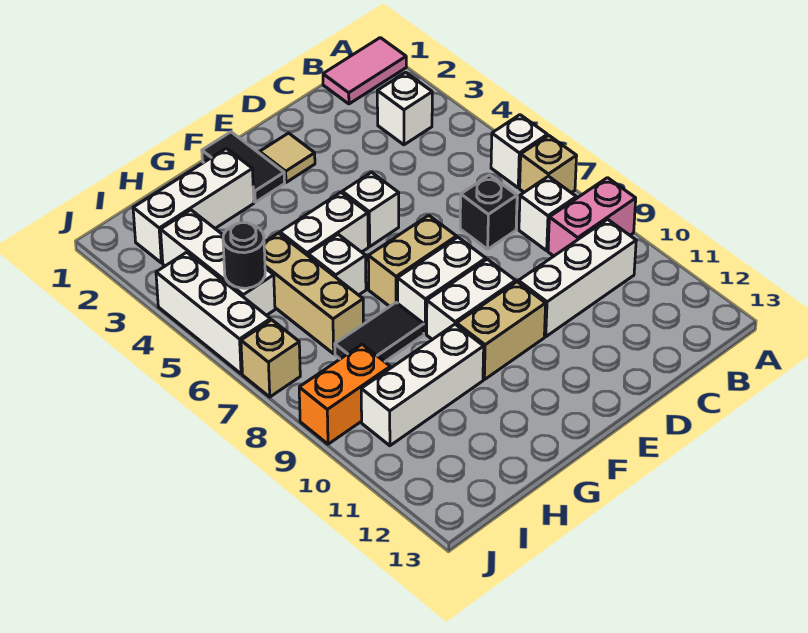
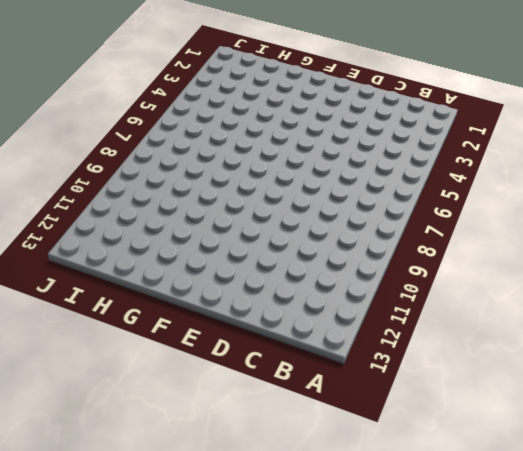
none -> pink 1x2 tile [323,38,406,104]
none -> white 1x1 brick [491,115,547,188]
none -> tan 1x1 brick [520,135,577,193]

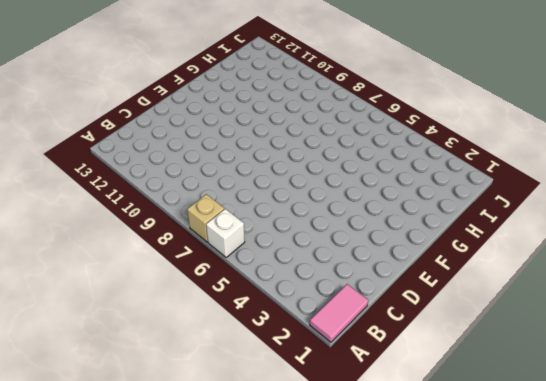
none -> pink 1x2 brick [548,178,636,256]
none -> white 1x1 brick [377,72,432,145]
none -> white 1x1 brick [519,176,576,251]

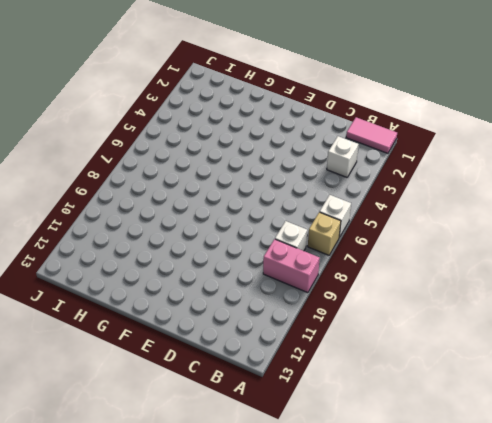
none -> white 1x3 brick [518,219,636,337]
none -> black 1x1 brick [460,175,517,249]
none -> tan 1x1 tile [260,133,315,182]

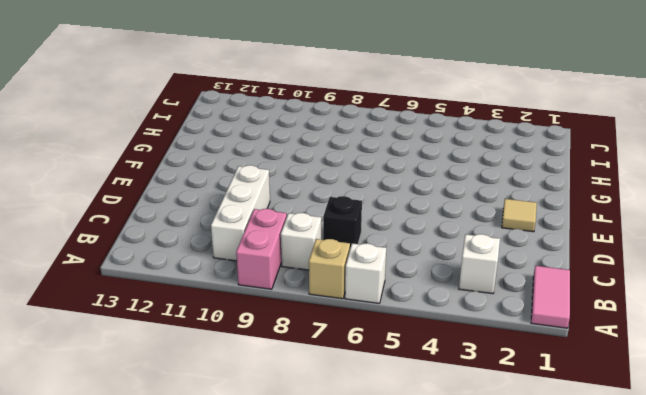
none -> white 1x1 brick [342,172,399,246]
none -> tan 1x2 brick [368,215,456,306]
none -> white 1x2 brick [398,237,486,334]

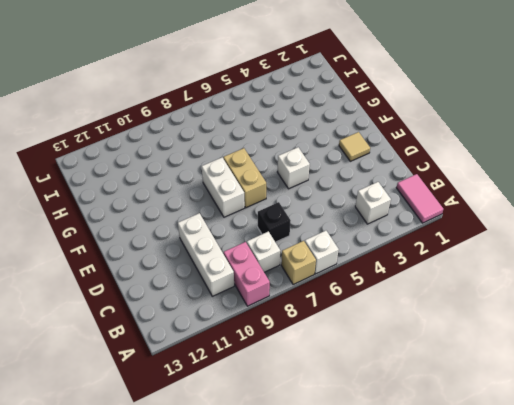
none -> white 1x2 brick [427,259,516,340]
none -> tan 1x2 brick [457,282,546,380]
none -> black 1x2 tile [202,132,285,202]

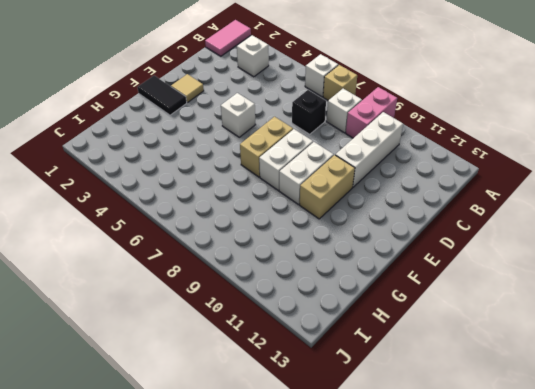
none -> white 1x2 brick [280,192,368,255]
none -> white 1x3 brick [133,148,254,263]
none -> white 1x1 brick [308,234,366,295]

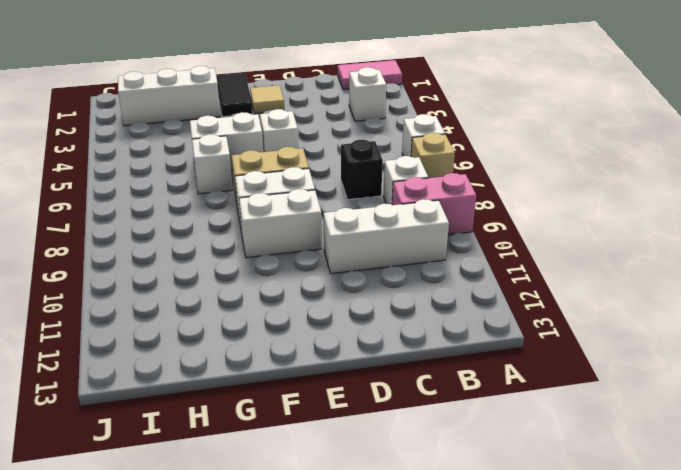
none -> tan 1x2 brick [457,282,546,380]
none -> black 1x2 tile [335,303,424,362]
none -> white 1x3 brick [361,324,484,446]

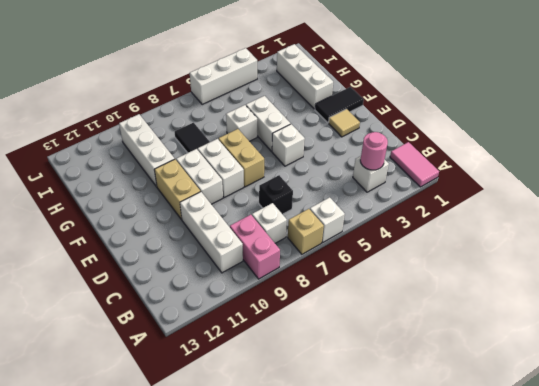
pink 1x1 round brick [360,132,388,170] -> none
none -> tan 1x3 brick [264,233,363,354]
none -> white 1x3 brick [161,210,275,315]
none -> orange 1x2 brick [299,344,390,444]

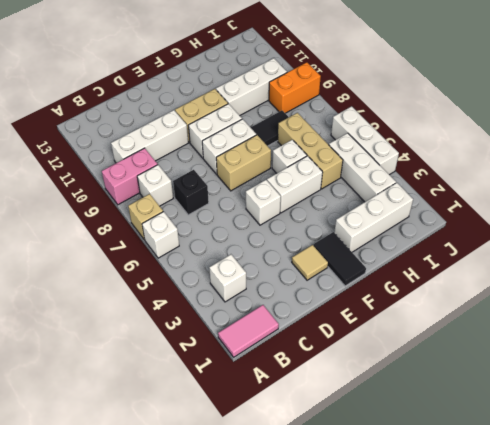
none -> tan 1x1 brick [241,320,300,397]
none -> black 1x1 round brick [223,223,265,288]

